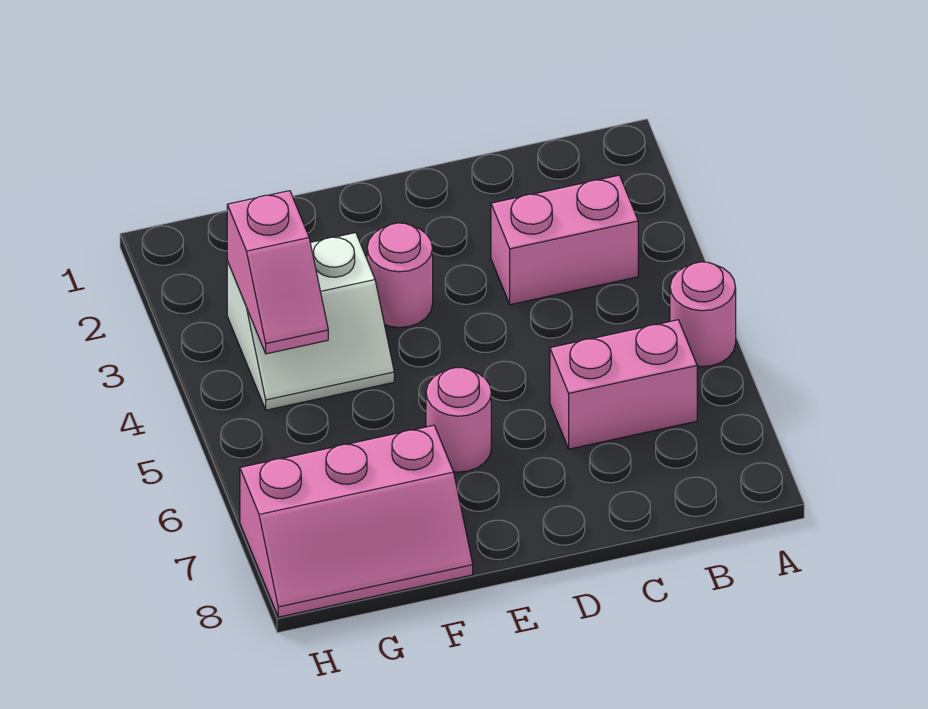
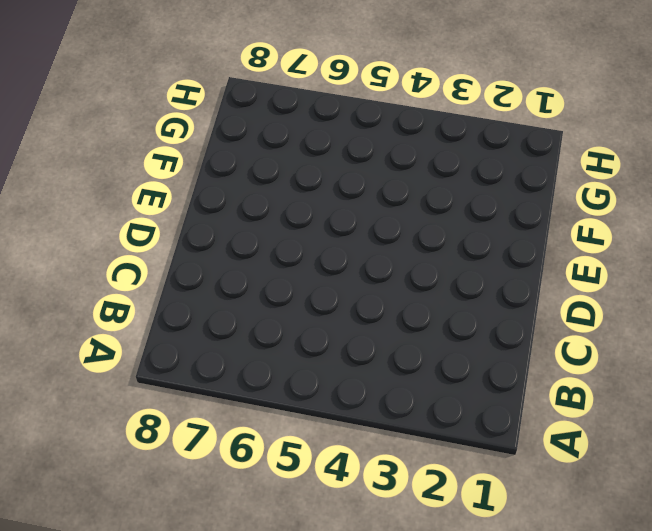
none -> pink 1x1 round brick [670,262,736,367]
none -> pink 1x2 brick [491,175,638,305]

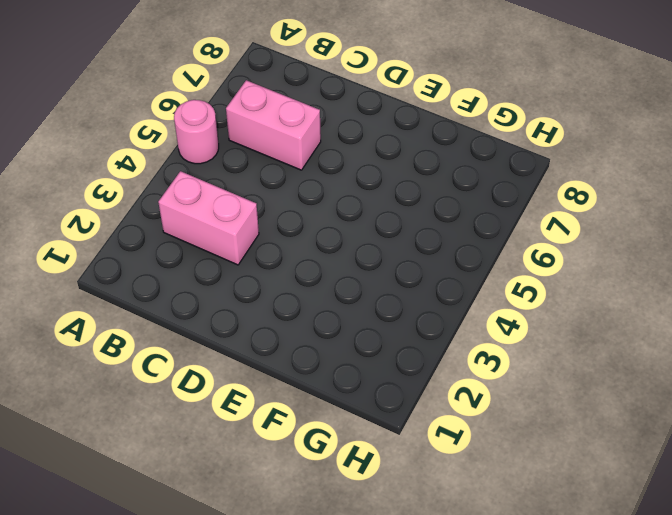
none -> pink 1x1 round brick [367,223,433,328]
none -> pink 1x1 round brick [426,368,491,472]

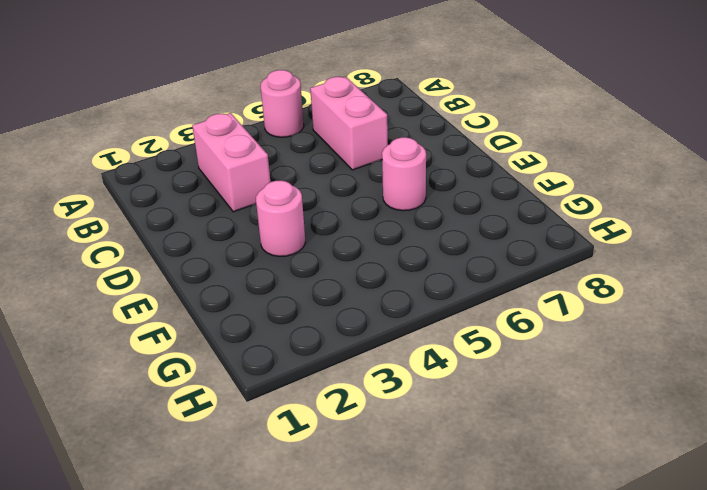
none -> white 2x2 slope [227,233,394,410]
none -> pink 2x3 slope [240,425,473,617]

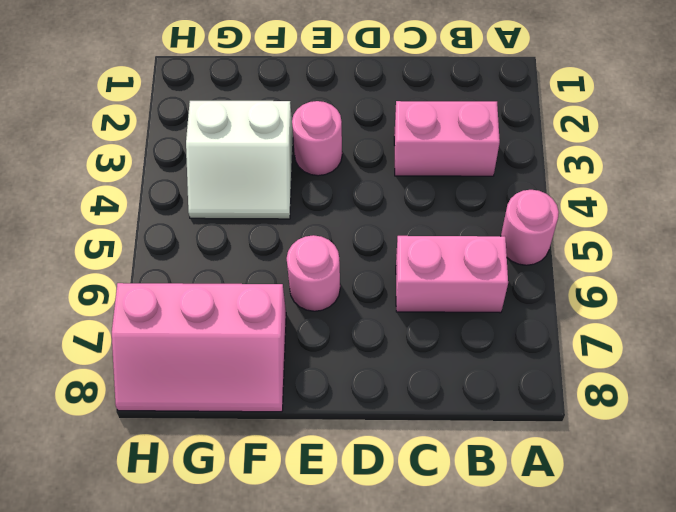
none -> pink 1x2 slope [227,191,328,354]

